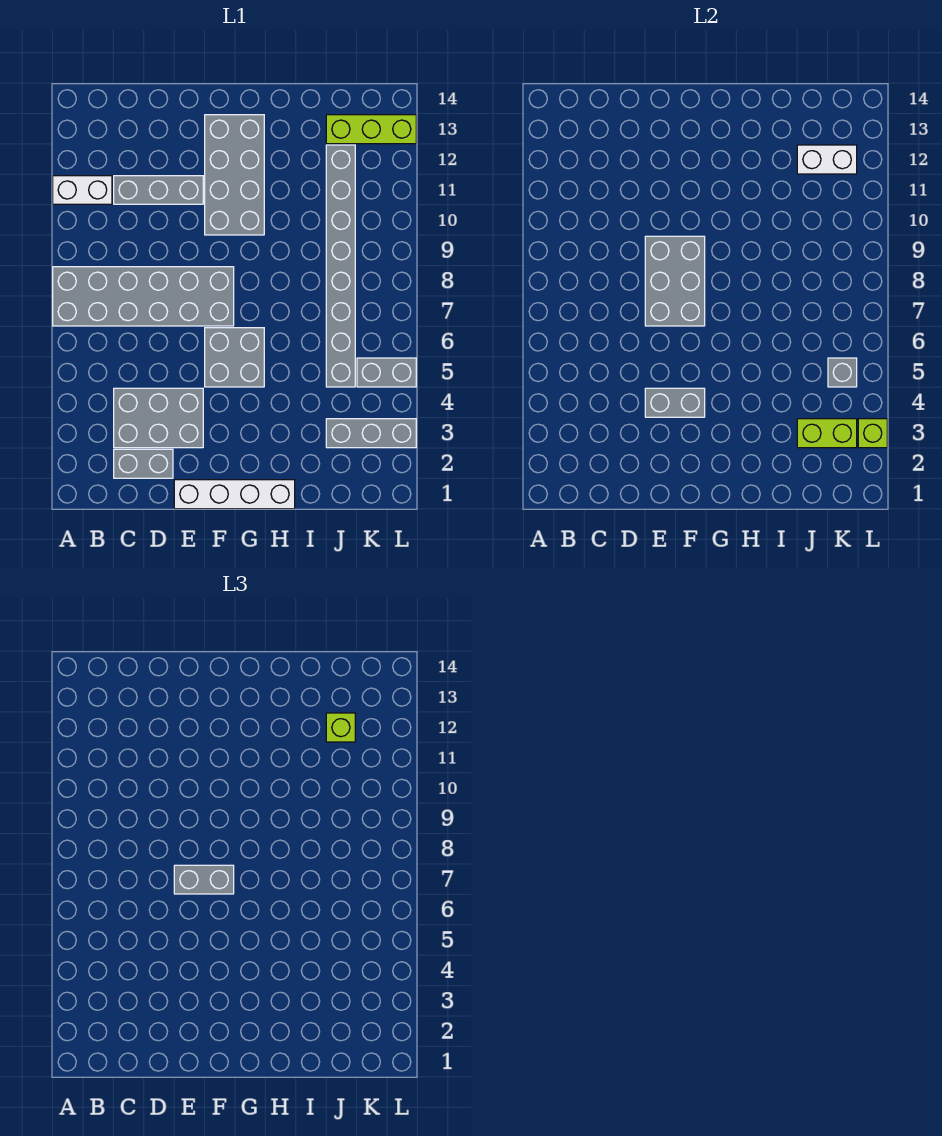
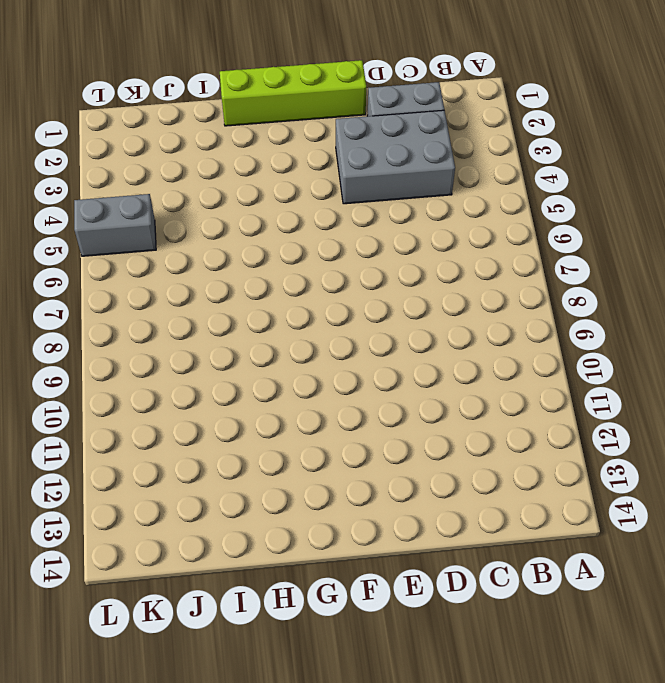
lime 1x4 brick [220,60,366,126] -> white 1x4 brick [174,480,295,509]
none -> grey 2x6 brick [53,267,234,326]
none -> white 1x2 brick [53,176,112,204]
none -> grey 1x3 brick [114,176,203,204]

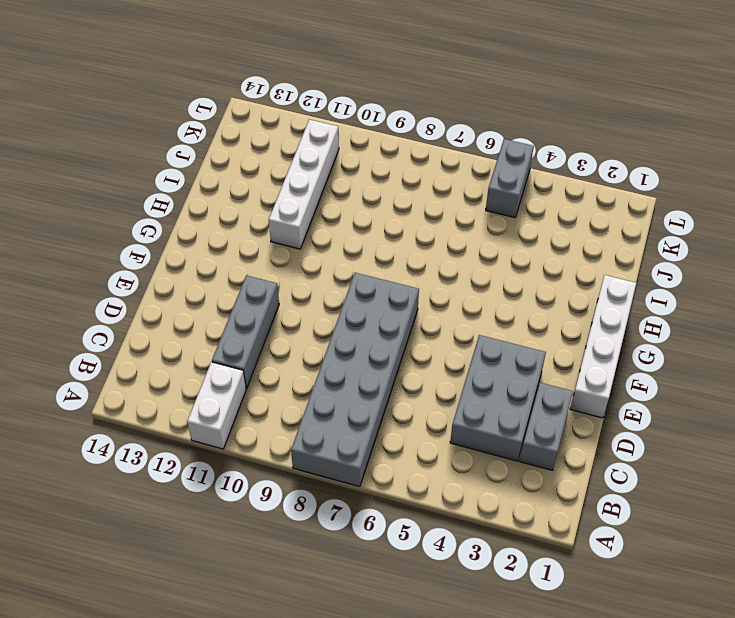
white 1x4 brick [269,120,339,249] -> grey 1x8 brick [326,145,355,387]
none -> grey 2x2 brick [205,328,264,387]
none -> grey 2x4 brick [205,115,264,235]
none -> grey 1x3 brick [326,419,416,448]

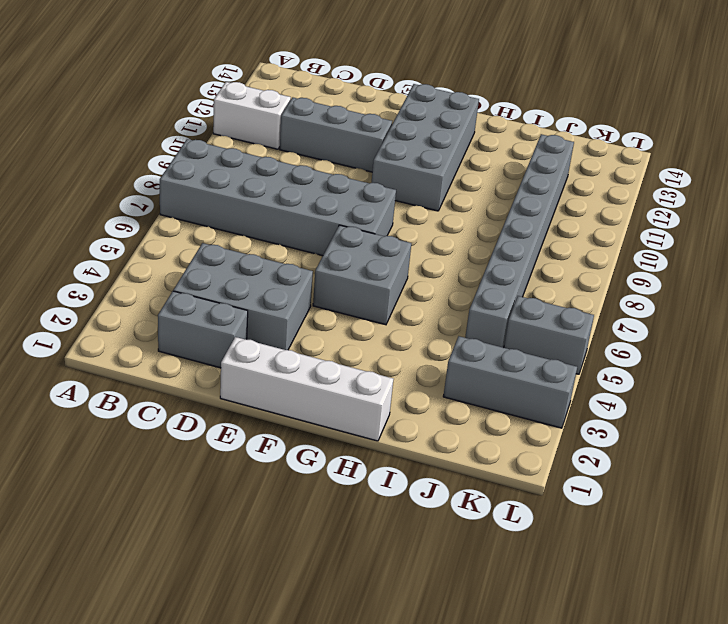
none -> lime 1x3 brick [326,115,416,144]
none -> grey 1x2 brick [645,388,705,417]
none -> grey 2x3 brick [645,236,705,326]

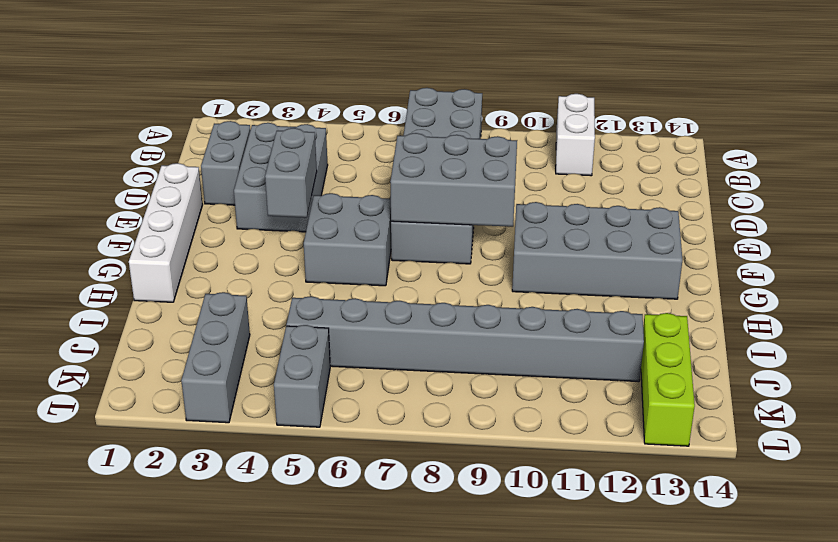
none -> grey 1x3 brick [114,176,203,204]
none -> lime 1x2 brick [797,419,857,448]
none -> white 1x2 brick [797,145,857,174]

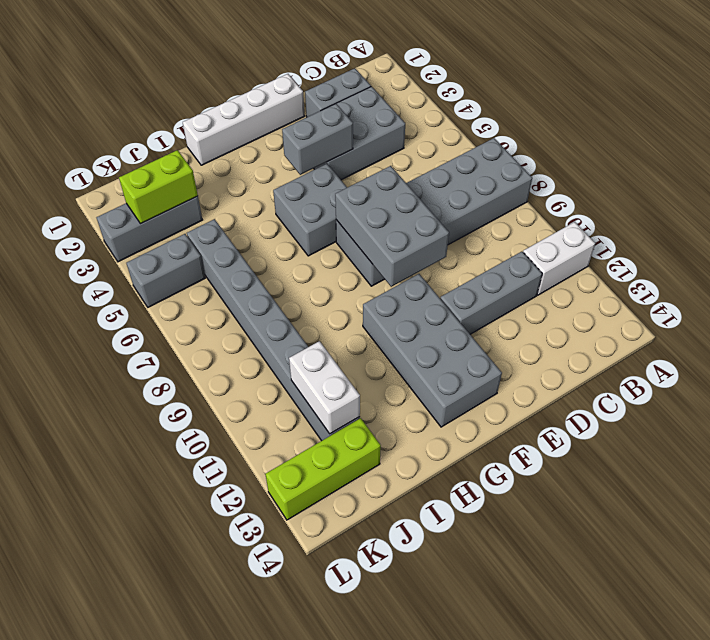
white 1x2 brick [289,341,360,434] -> white 1x2 brick turned to [797,145,857,174]
none -> grey 1x1 brick [828,358,857,387]
none -> lime 1x1 brick [858,419,887,448]
none -> grey 1x2 brick [174,865,234,894]

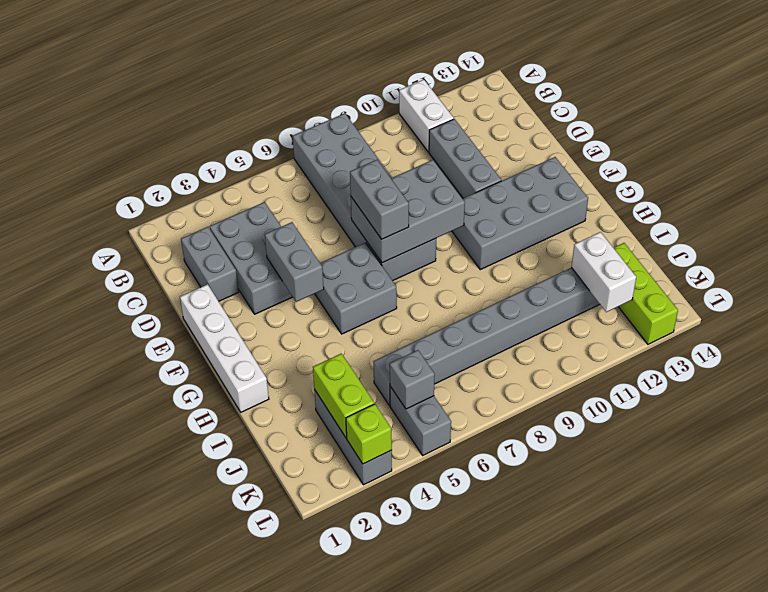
none -> lime 1x1 brick [326,713,355,742]

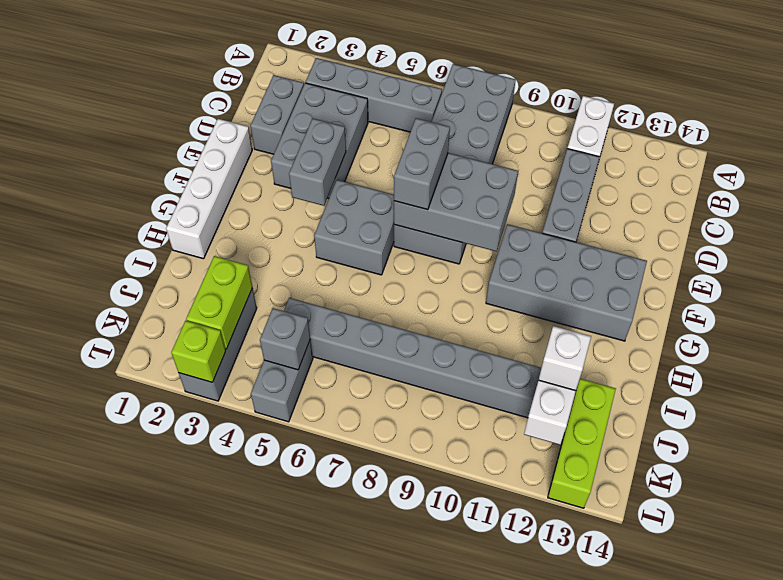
grey 1x4 brick [306,58,442,132] -> none
white 1x1 brick [539,326,591,391] -> lime 1x1 brick [326,713,355,742]

